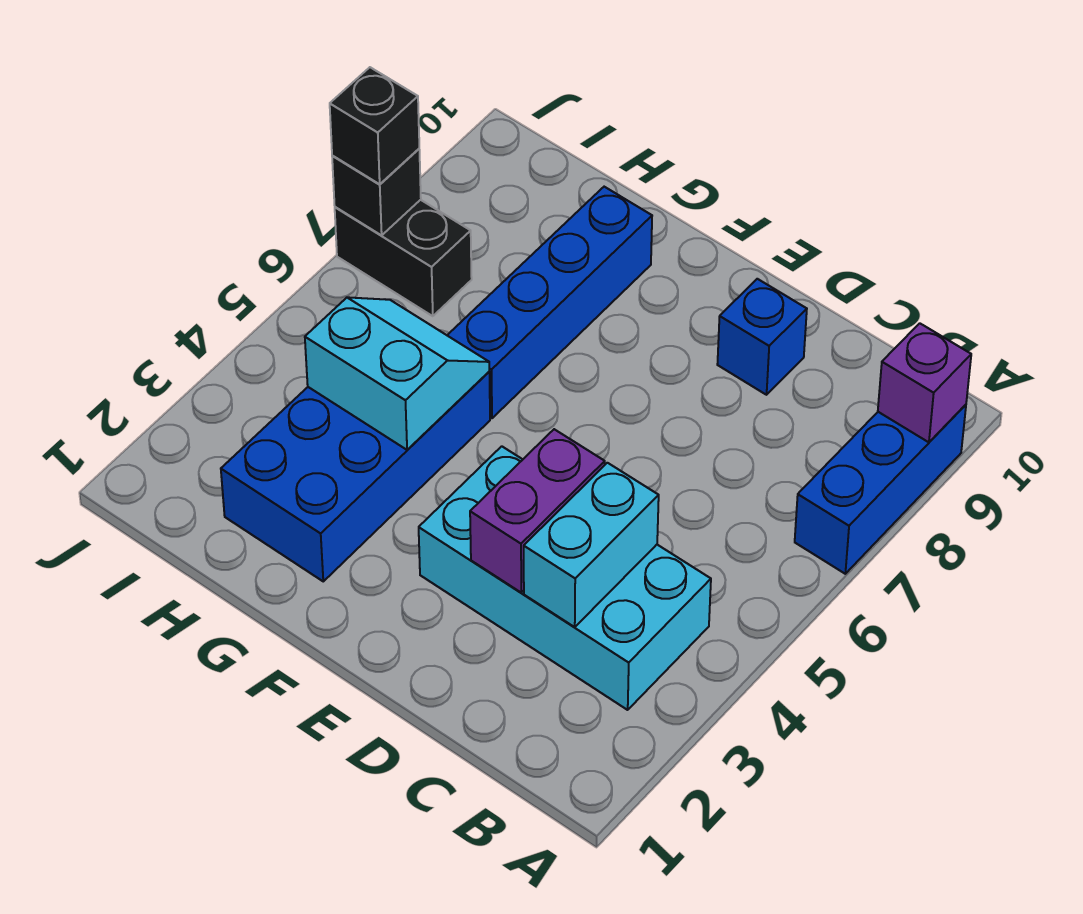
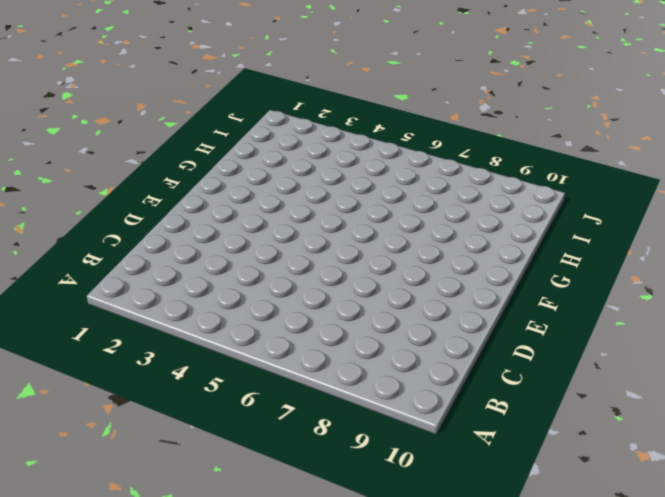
none -> blue 1x3 brick [795,405,966,574]
none -> cyan 2x4 brick [419,446,711,710]
none -> blue 1x1 brick [717,279,807,395]

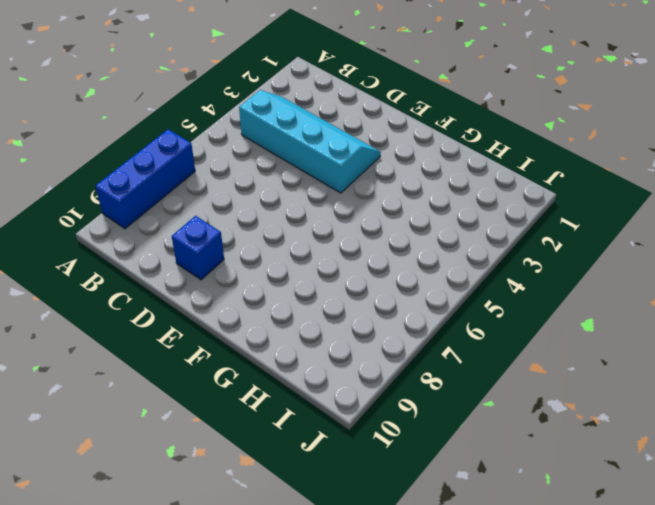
cyan 2x4 slope [239,90,381,193] -> cyan 2x4 brick [419,446,711,710]
none -> blue 2x4 brick [221,372,490,581]
none -> blue 1x4 brick [447,187,652,418]
none -> black 1x2 brick [335,200,472,316]

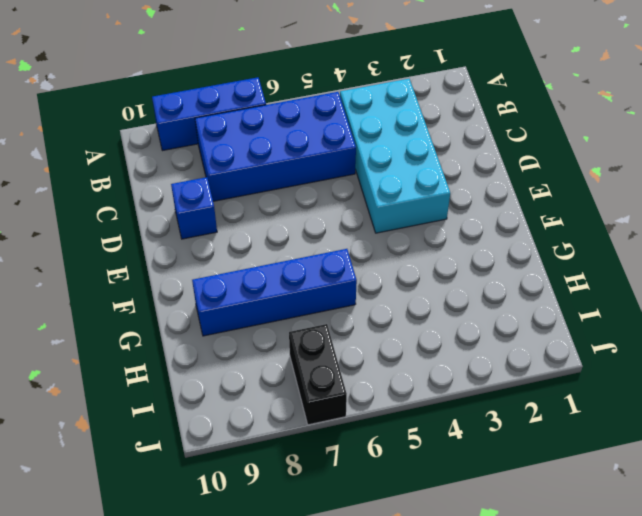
blue 2x4 brick [195,92,356,201] -> blue 2x4 brick moved to [221,372,490,581]
none -> purple 1x1 brick [878,323,971,442]
none -> cyan 1x2 brick [524,463,659,627]
none -> purple 1x2 brick [470,429,605,592]

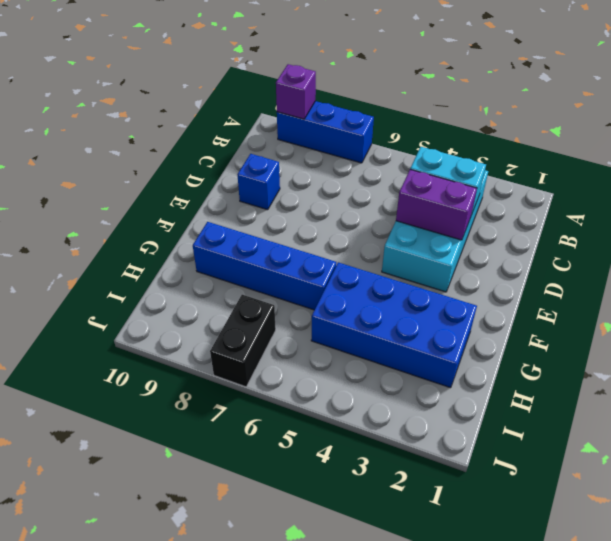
none -> cyan 2x2 slope [305,297,489,450]
none -> black 1x1 brick [332,149,421,235]
none -> black 1x1 brick [330,67,419,184]

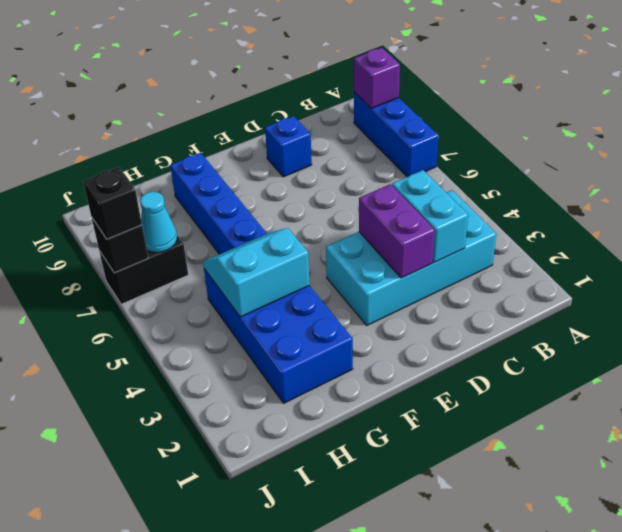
cyan 1x1 cone [140,192,177,252] -> none

